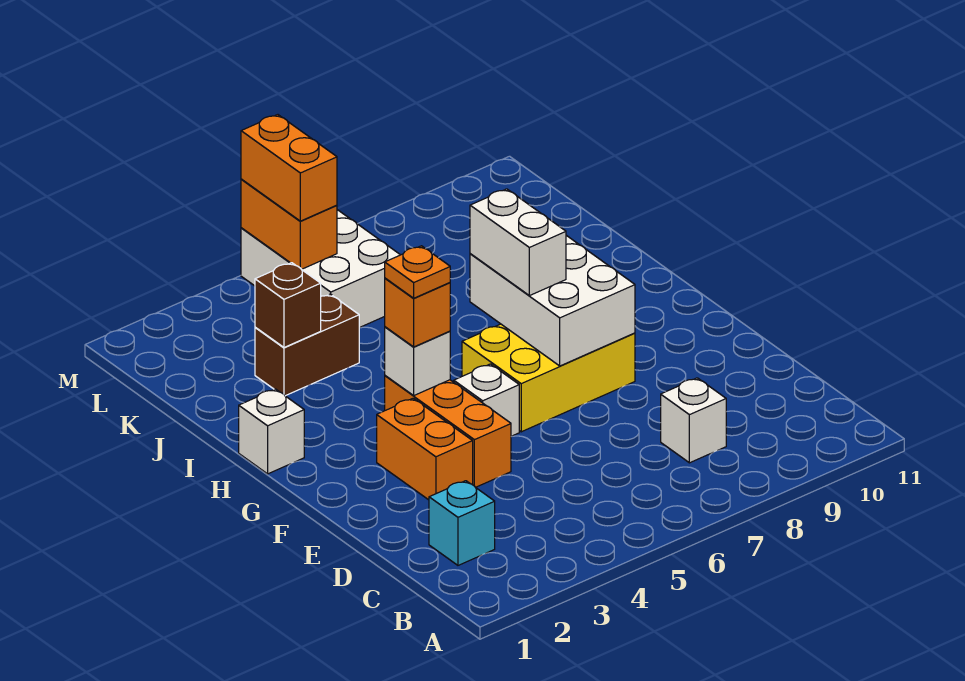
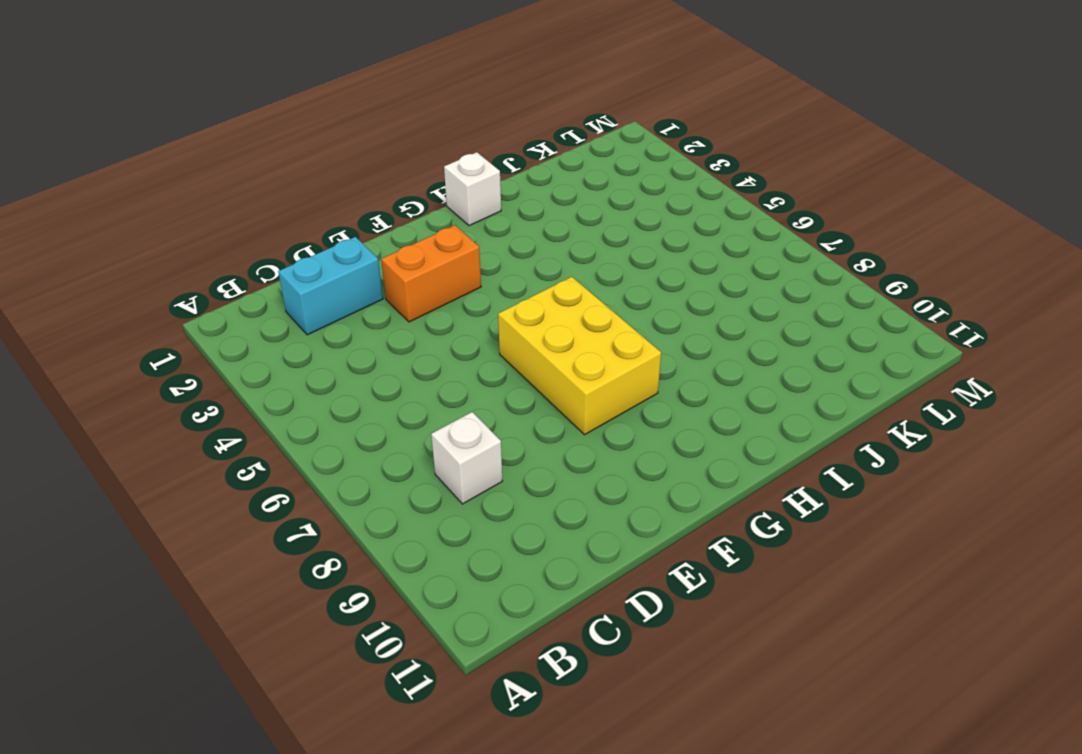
cyan 1x2 brick [278,237,383,335] -> cyan 1x1 brick [429,481,495,565]
none -> orange 1x3 brick [385,376,511,487]
none -> white 1x1 brick [454,364,519,436]
none -> brown 1x2 brick [255,294,359,396]

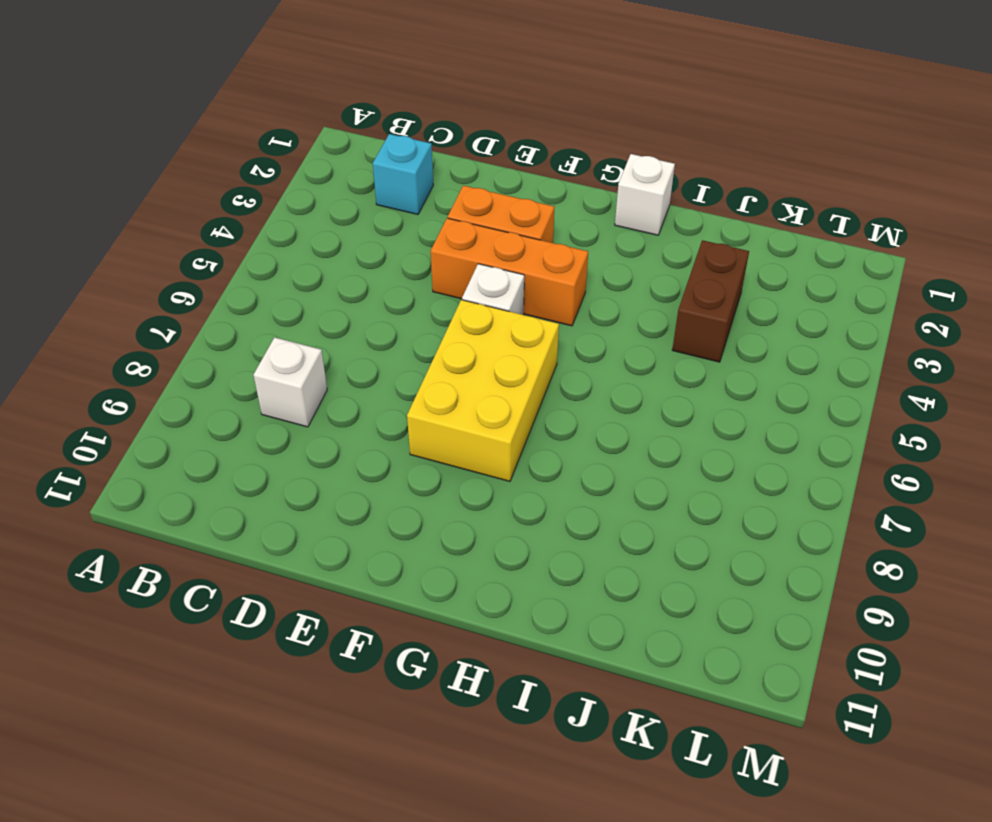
none -> white 2x3 brick [241,210,400,328]
none -> white 2x3 brick [470,235,635,366]
none -> white 1x1 brick [385,327,450,395]

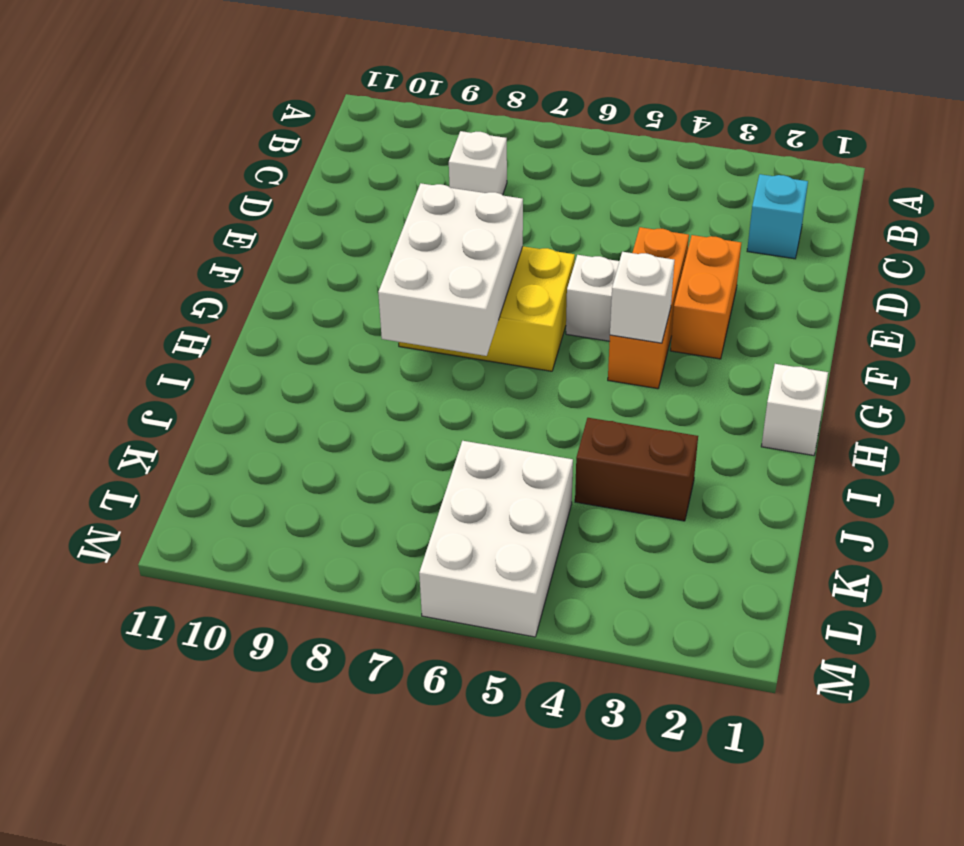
none -> brown 1x1 brick [255,263,321,347]
none -> orange 1x2 brick [241,179,337,269]
none -> orange 1x1 brick [385,278,450,347]

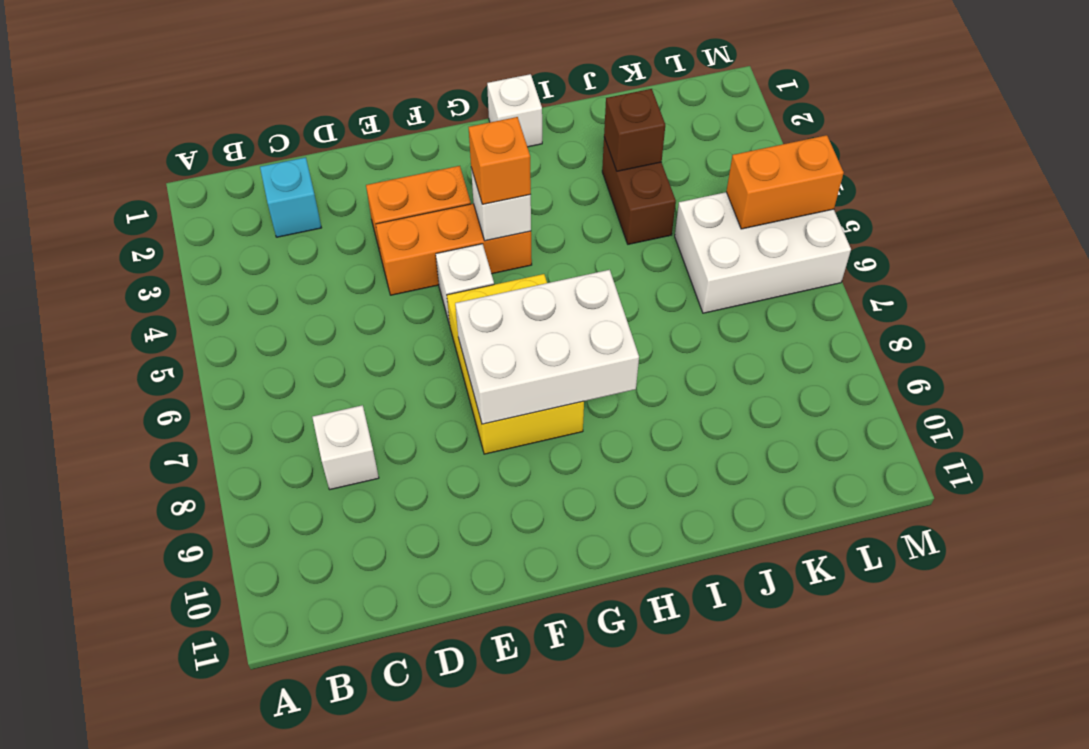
none -> white 1x2 brick [470,189,566,296]
none -> orange 1x2 brick [241,115,337,221]
none -> orange 1x1 plate [385,246,450,298]

